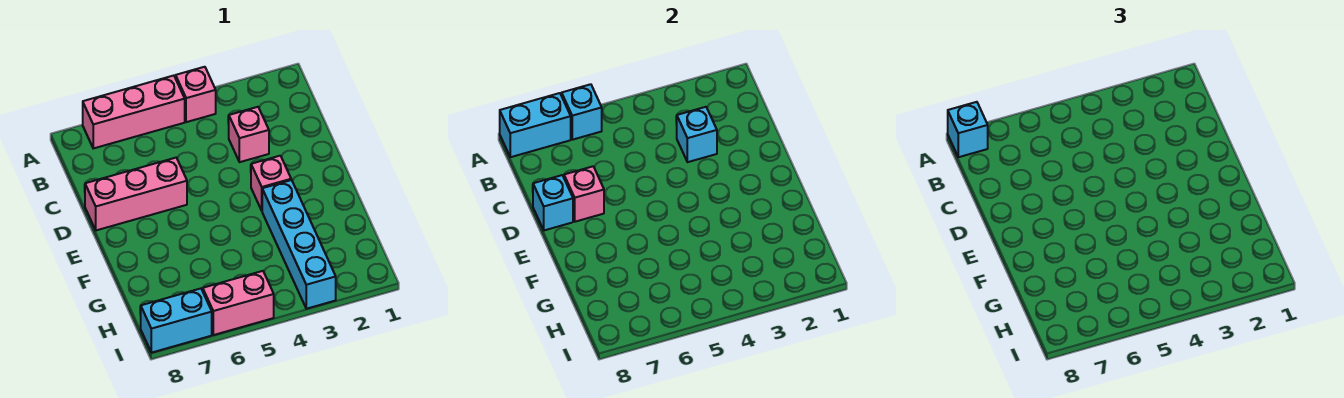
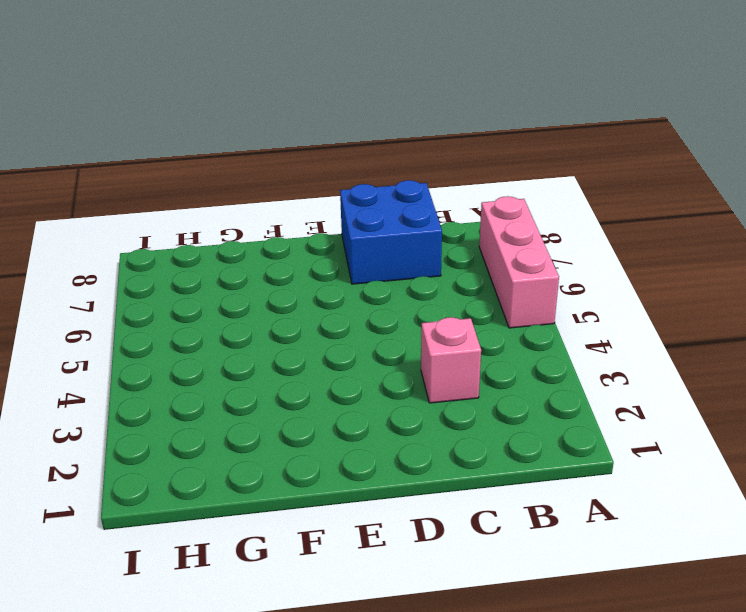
blue 2x2 brick [340,180,442,284] -> pink 1x3 brick [85,158,187,230]
none -> pink 1x1 brick [176,67,216,122]
none -> pink 1x1 brick [251,156,291,210]
none -> cyan 1x4 brick [262,180,336,309]

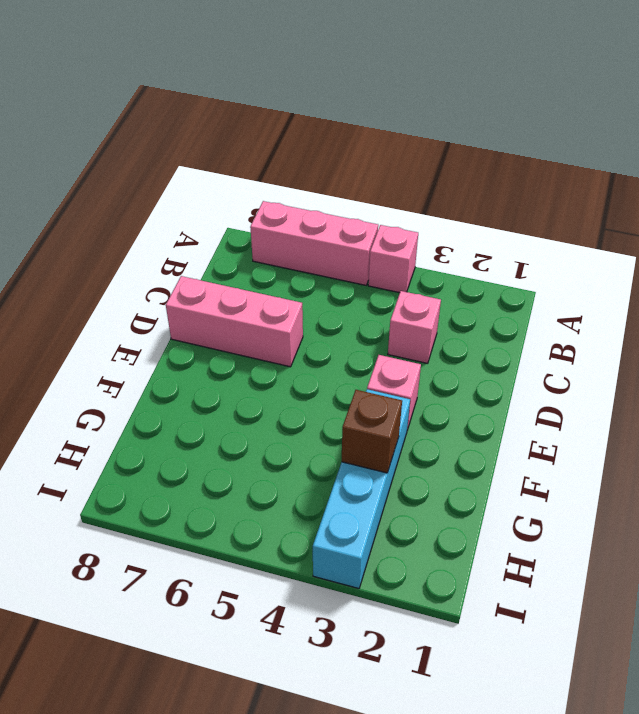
brown 1x1 brick [342,390,402,473] -> none
none -> pink 1x2 brick [203,271,274,335]
none -> cyan 1x2 brick [141,289,212,353]
none -> cyan 1x1 brick [562,84,602,140]

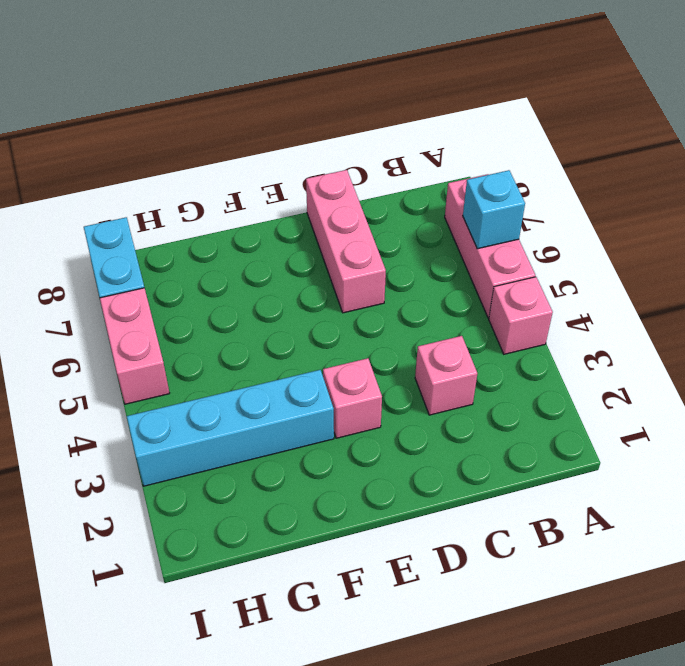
none -> cyan 1x2 brick [500,93,571,157]
none -> cyan 1x1 brick [677,107,717,162]
none -> pink 1x1 brick [564,166,604,222]

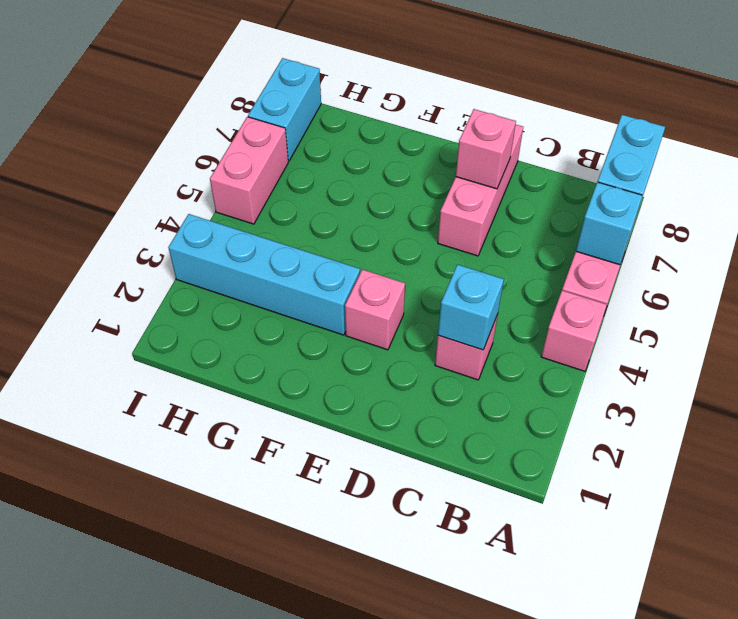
none -> cyan 1x1 brick [533,175,573,230]
none -> cyan 1x1 brick [948,102,988,157]

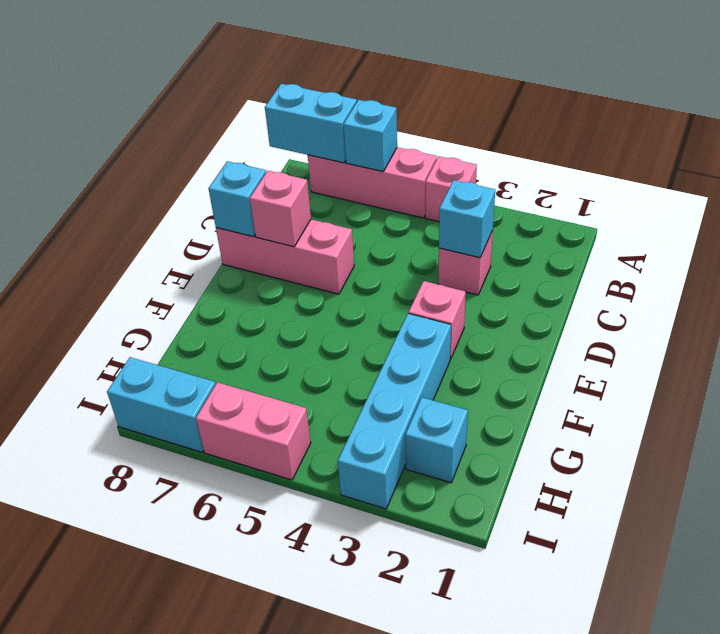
cyan 1x1 brick [405,397,468,483] -> cyan 1x1 brick moved to [948,102,988,157]

